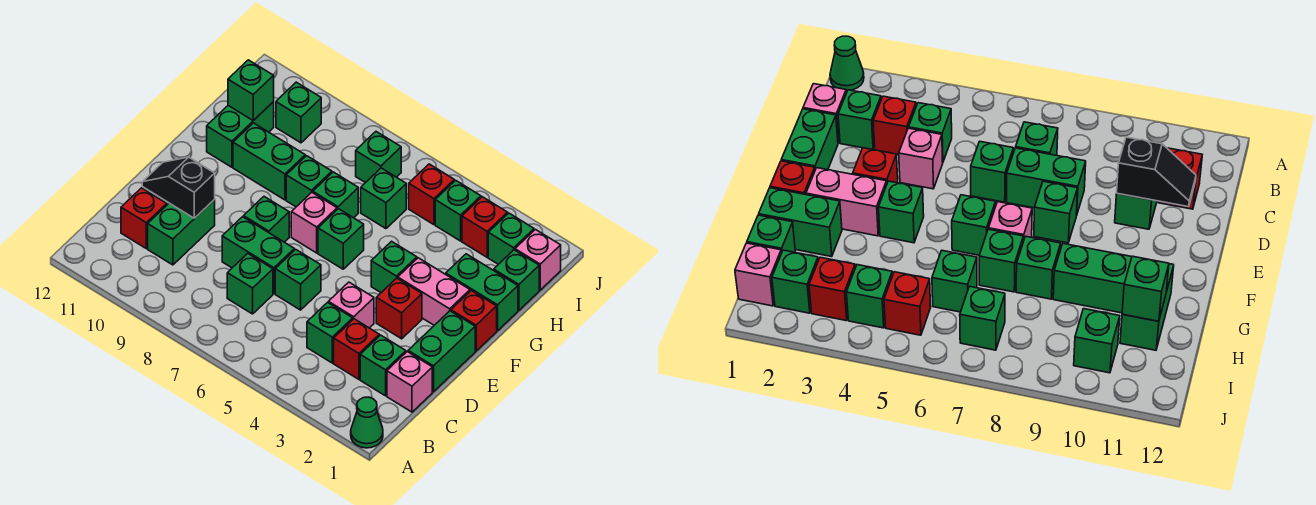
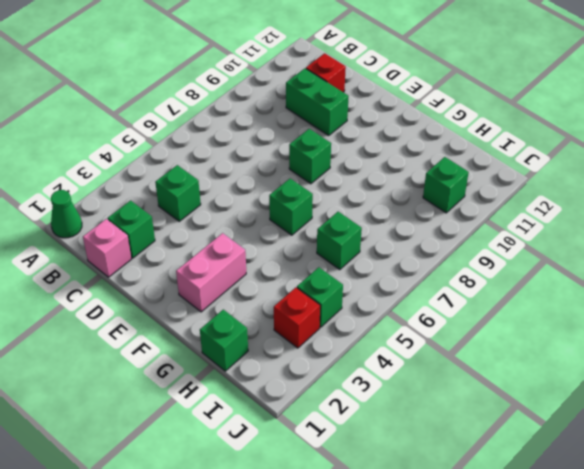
none -> red 1x1 brick [334,319,379,379]
none -> green 1x1 brick [227,253,273,314]
none -> green 1x2 brick [408,311,475,392]
none -> pink 1x1 brick [328,282,374,328]

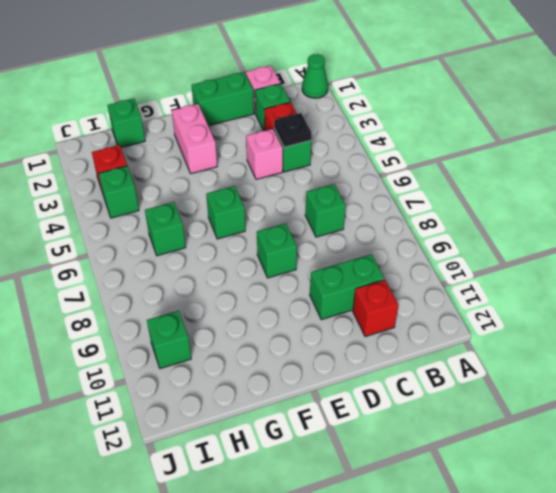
black 1x1 plate [274,113,311,147] -> none
none -> green 1x1 brick [275,249,321,310]
none -> green 1x2 brick [222,217,294,294]
none -> red 1x1 brick [376,278,422,339]
none -> red 1x1 brick [451,290,497,351]

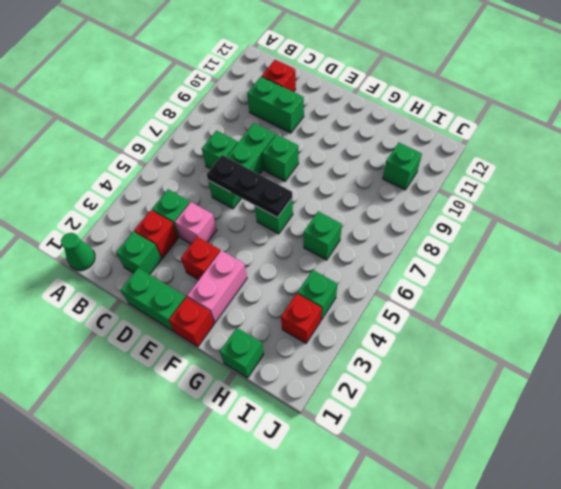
black 1x3 plate [207,155,292,218] -> none
none -> pink 1x1 brick [387,352,432,412]
none -> green 1x1 brick [371,241,417,293]
none -> pink 1x1 brick [291,193,337,253]
none -> green 1x2 brick [446,254,518,331]

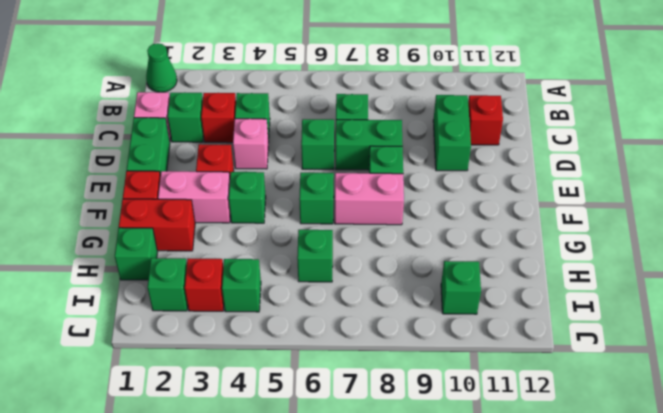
pink 1x2 brick [335,173,404,225] -> pink 1x1 brick [291,193,337,253]
red 1x2 brick [119,199,195,251] -> green 1x2 brick [446,254,518,331]
none -> green 1x1 brick [313,172,358,218]
none -> green 1x1 brick [286,156,332,207]
none -> green 1x2 brick [233,123,305,200]
none -> green 1x2 brick [207,102,274,167]

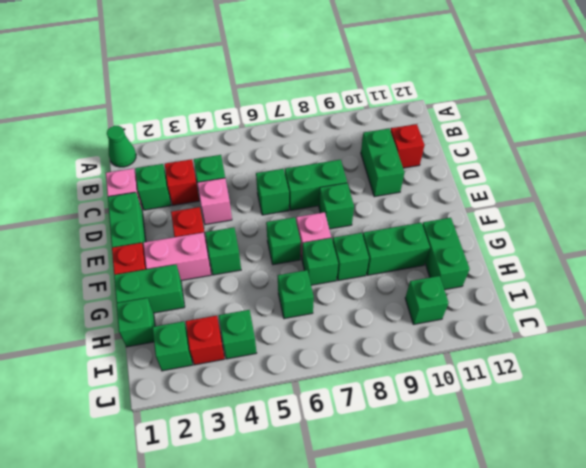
none -> green 1x1 brick [227,253,273,314]
none -> pink 1x1 brick [515,230,561,290]
none -> red 1x1 brick [409,164,454,225]
none -> green 1x1 brick [356,132,401,183]

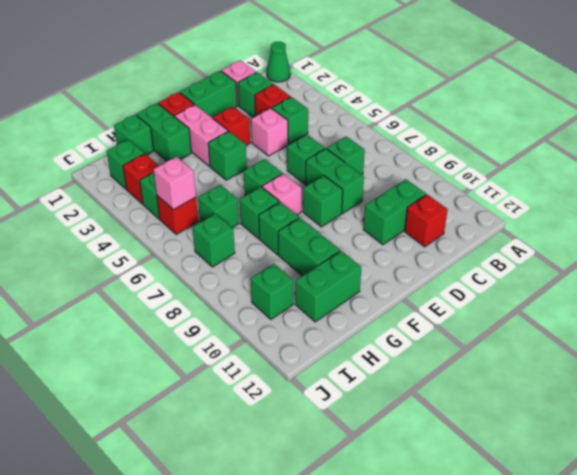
pink 1x1 brick [154,157,196,210] -> pink 1x1 brick moved to [515,230,561,290]
none -> black 1x2 slope [142,157,215,218]
none -> green 1x1 brick [228,60,274,121]

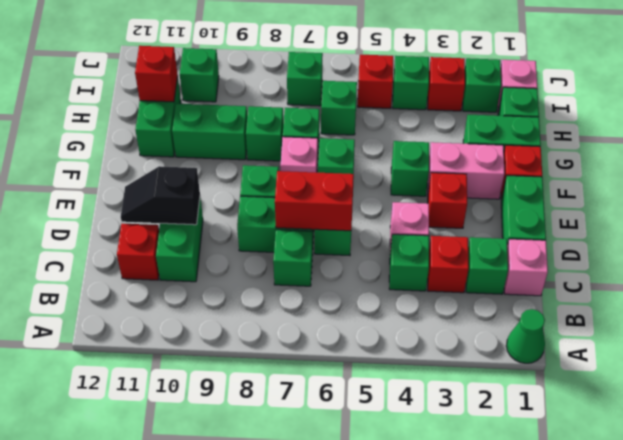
red 1x2 brick [275,171,354,231] -> none
red 1x1 brick [135,46,178,102] -> green 1x1 brick [228,60,274,121]

